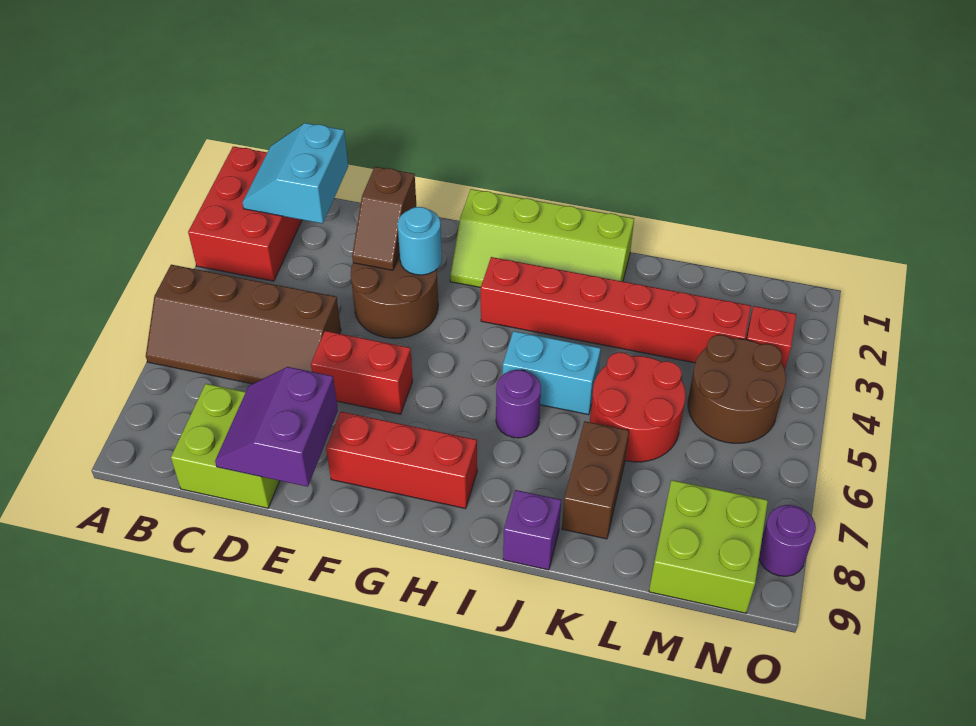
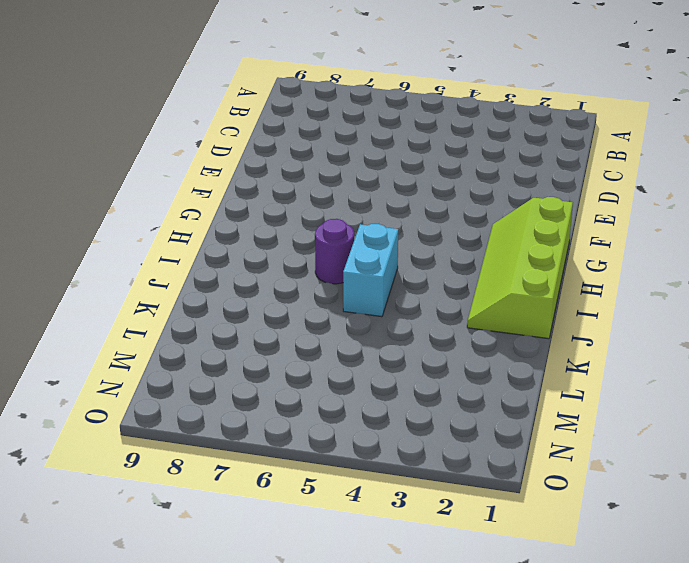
none -> red 2x3 brick [188,146,302,281]
none -> brown 2x4 slope [146,265,341,384]
none -> lime 2x2 brick [171,384,279,508]

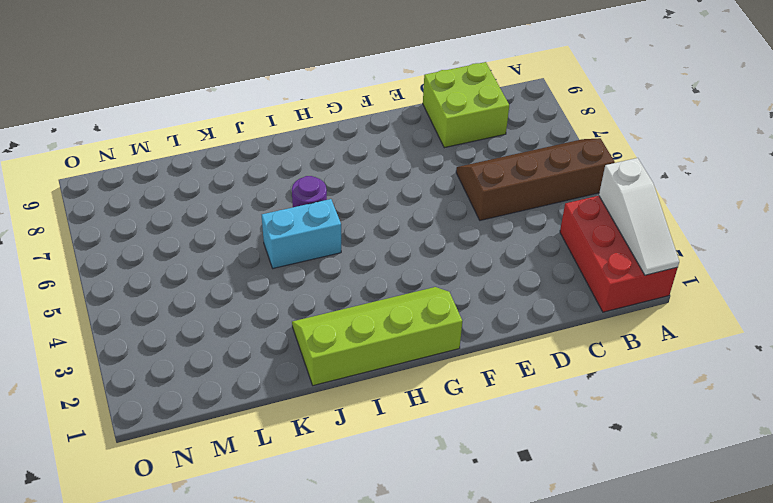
white 1x3 slope [599,158,679,275] -> none
none -> brown 2x2 round brick [351,254,438,338]
none -> red 1x2 brick [311,331,413,414]
none -> red 1x3 brick [326,412,477,509]

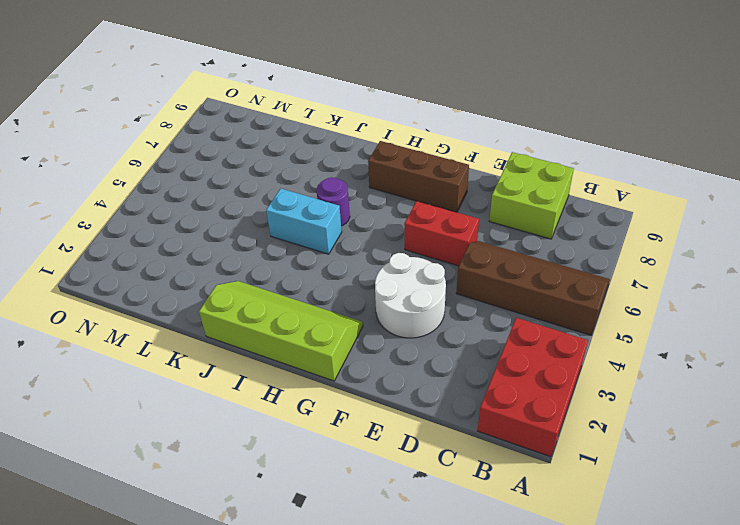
white 2x2 round brick [375,253,446,338] -> brown 2x2 round brick [351,254,438,338]
brown 1x3 brick [368,141,469,212] -> red 1x3 brick [326,412,477,509]
none -> red 1x6 brick [481,257,751,363]
none -> purple 1x1 brick [503,490,561,570]
none -> red 2x2 round brick [590,352,686,462]

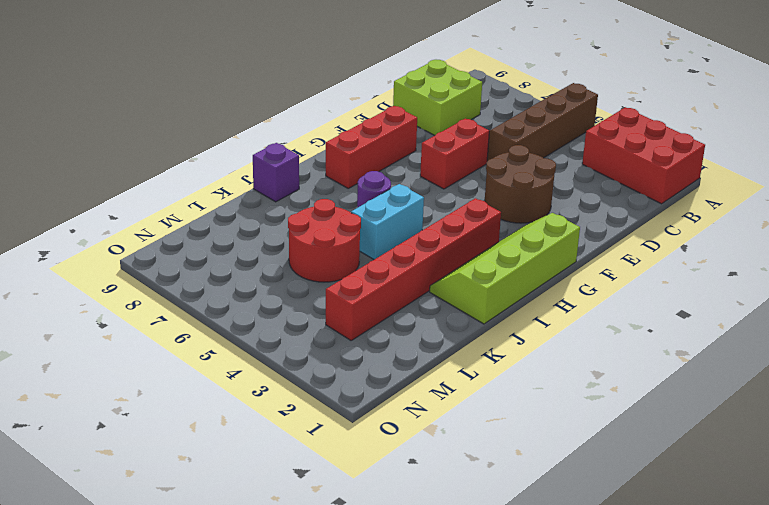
none -> brown 1x2 brick [562,421,629,539]
none -> brown 2x2 round brick [688,335,786,443]
none -> lime 2x2 brick [649,480,768,613]

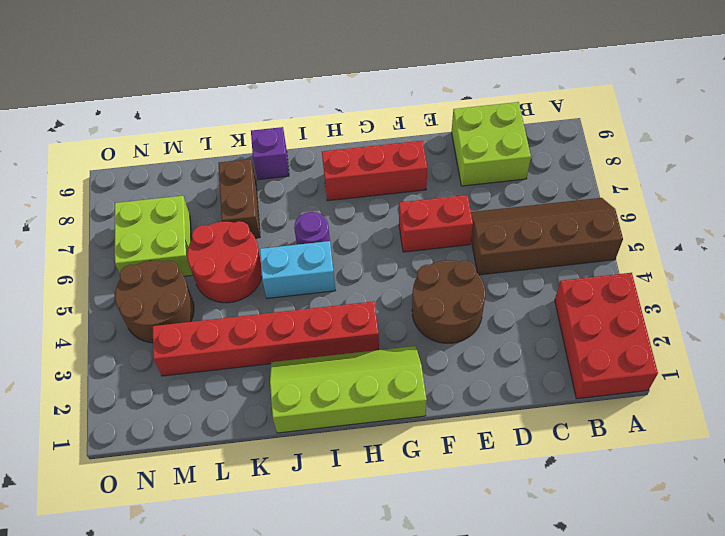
lime 2x2 brick [114,196,193,276] -> lime 2x2 brick moved to [649,480,768,613]
none -> red 1x1 brick [746,306,796,370]
none -> purple 1x1 round brick [759,505,816,576]
none -> cyan 2x2 slope [242,123,348,224]

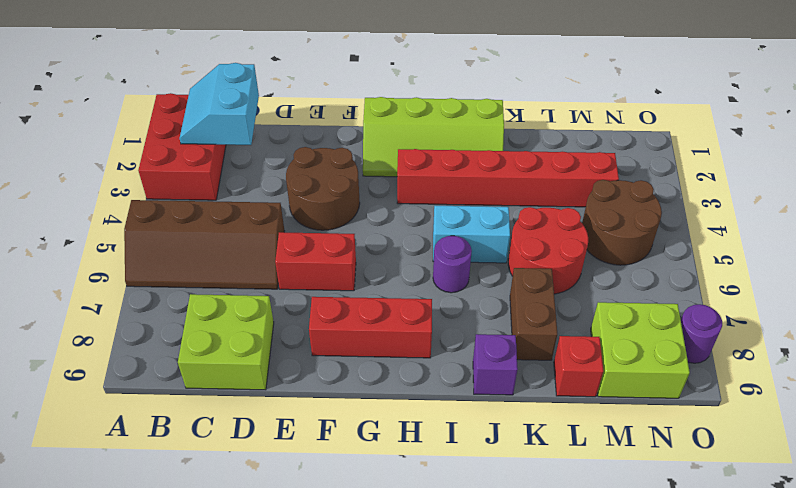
red 1x1 brick [554,336,604,397] -> red 1x1 brick moved to [746,306,796,370]
none -> purple 2x2 slope [215,367,338,487]
none -> brown 1x2 slope [352,167,416,270]
none -> cyan 1x1 round brick [398,207,442,275]

